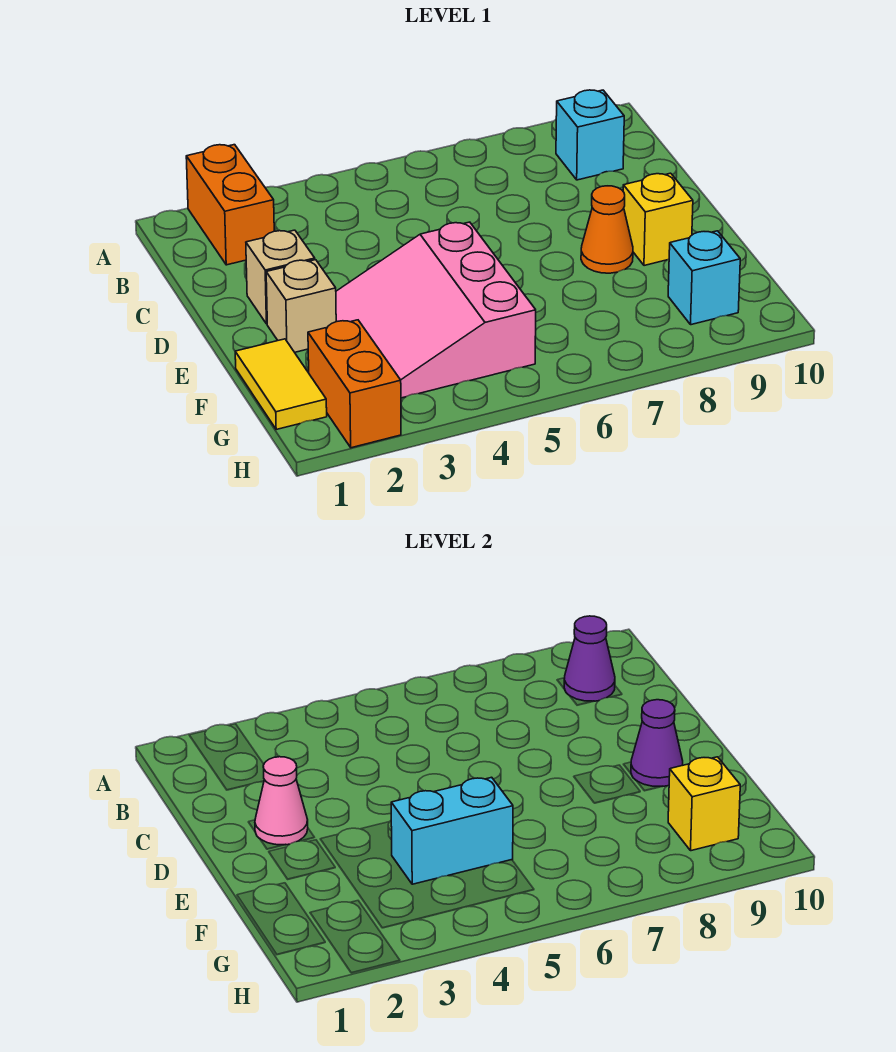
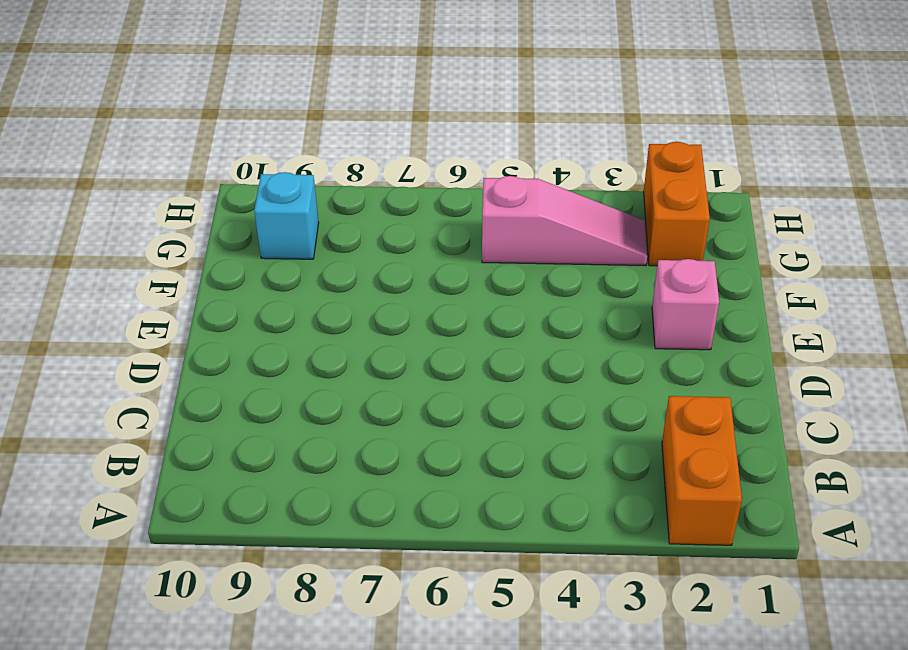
pink 1x1 brick [652,259,719,350] -> tan 1x1 brick [266,260,336,352]
pink 1x3 slope [482,176,647,266] -> pink 3x3 slope [336,222,536,398]
none -> cyan 1x1 brick [556,90,624,180]
none -> tan 1x1 brick [246,230,315,324]
none -> orange 1x1 cone [581,186,633,273]

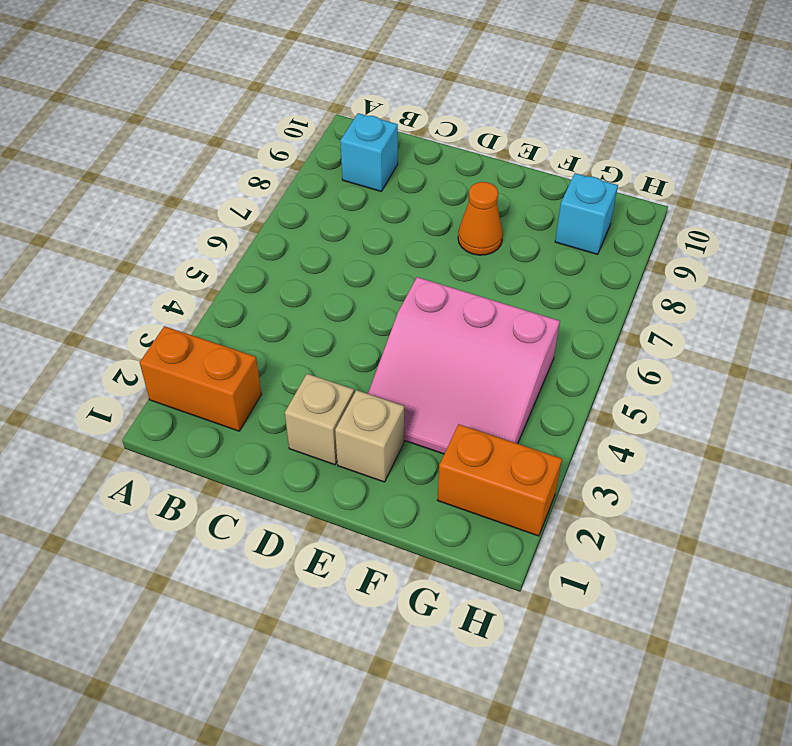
none -> yellow 1x1 brick [623,173,693,266]
none -> yellow 1x2 tile [235,339,327,429]
none -> purple 1x1 cone [564,616,615,701]

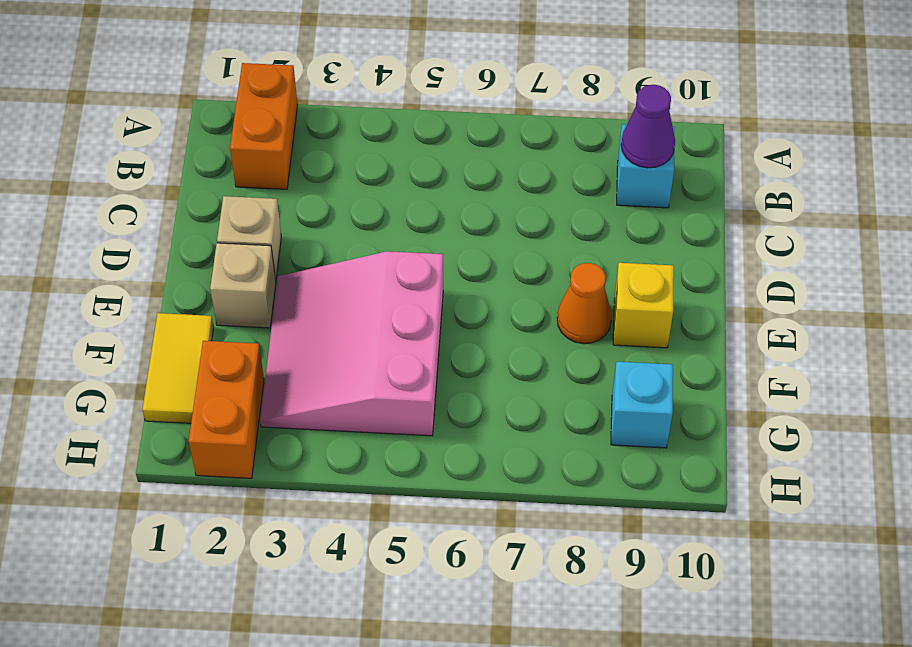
none -> pink 1x1 cone [255,757,308,845]
none -> purple 1x1 cone [631,700,683,786]
none -> cyan 1x2 brick [391,777,513,884]

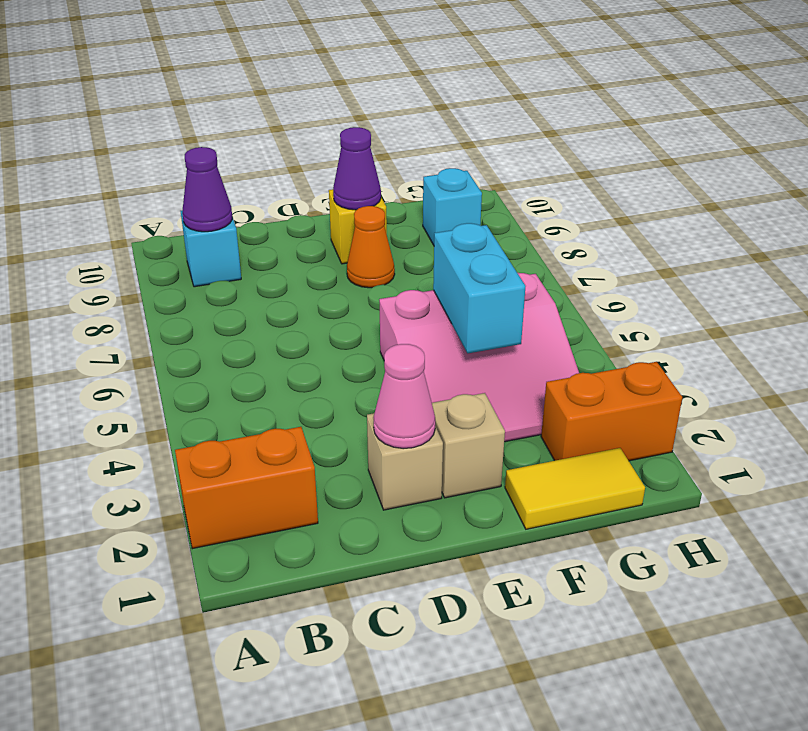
none -> yellow 1x1 brick [668,757,740,851]

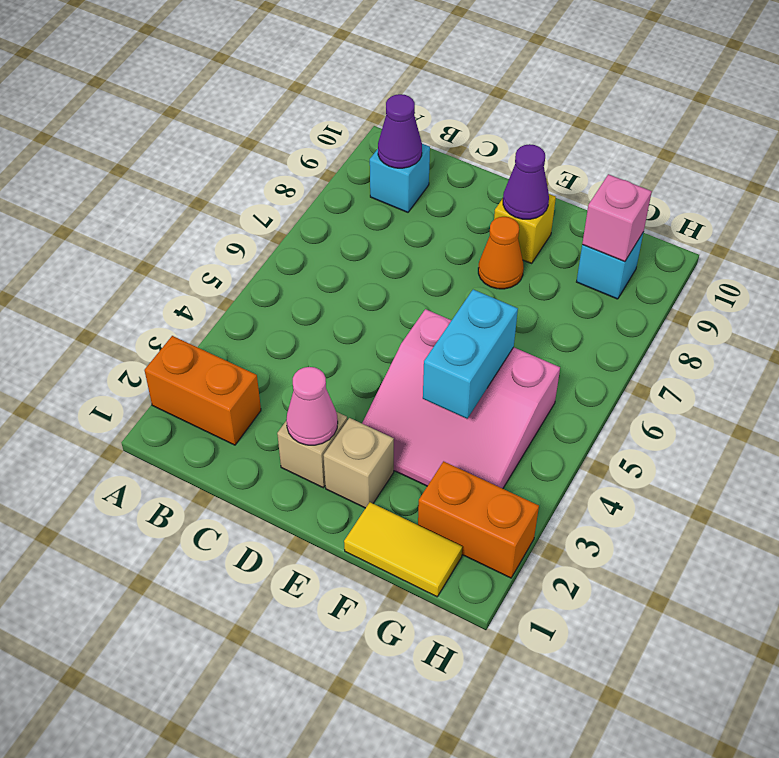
pink 1x1 brick [582,174,652,262] -> yellow 1x1 brick [668,757,740,851]

